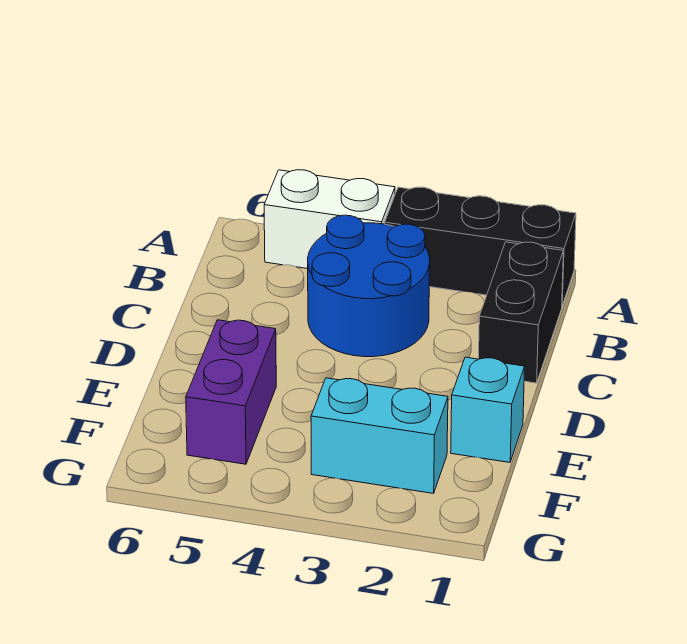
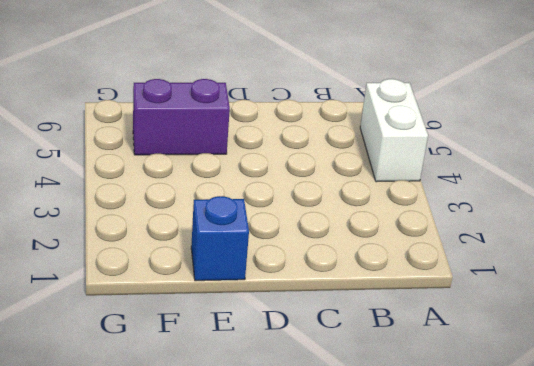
blue 1x1 brick [191,196,249,281] -> cyan 1x1 brick [451,357,525,462]
none -> black 1x3 brick [385,187,576,306]
none -> black 1x2 brick [478,242,563,383]

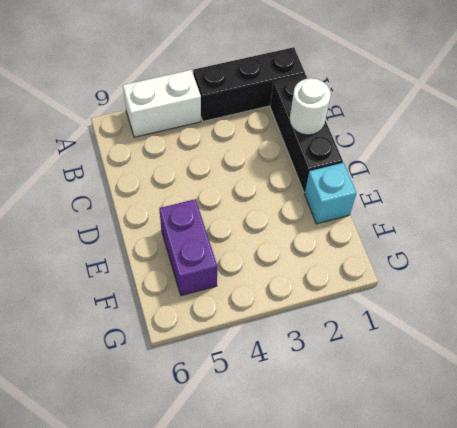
black 1x3 brick [270,75,343,193] -> black 1x2 brick [478,242,563,383]
white 1x1 round brick [290,78,331,135] -> none
none -> blue 2x2 round brick [308,215,430,357]
none -> cyan 1x2 brick [311,378,448,493]

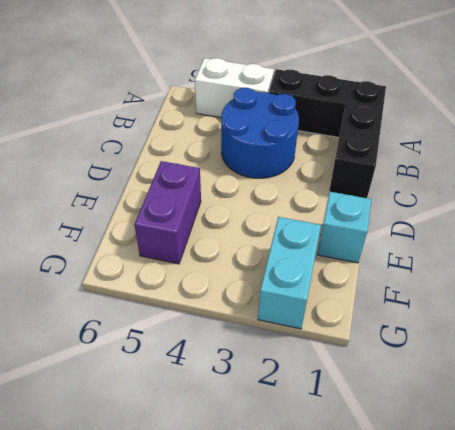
cyan 1x2 brick [258,217,321,329] -> cyan 1x2 brick turned to [311,378,448,493]

